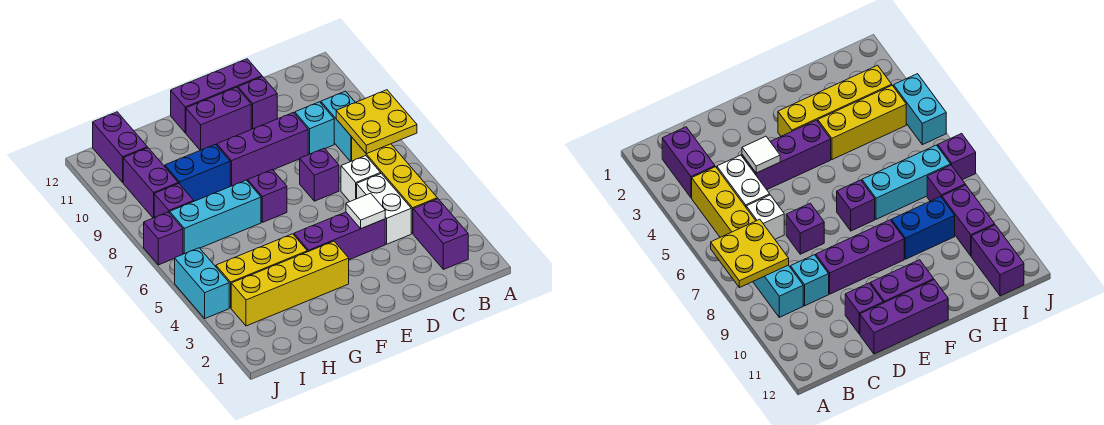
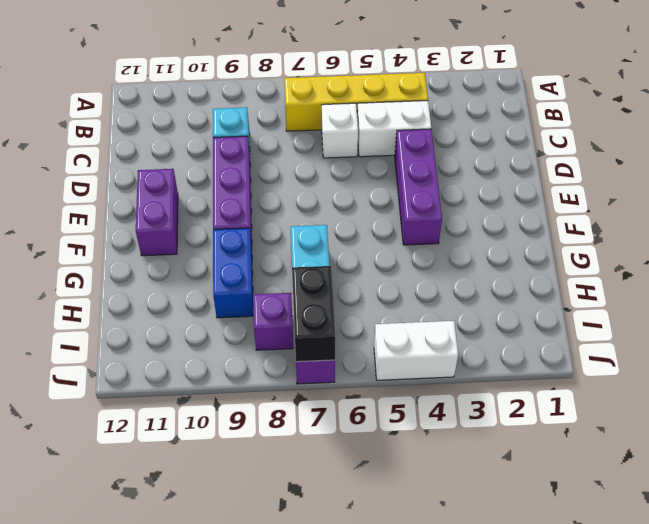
black 1x2 brick [292,266,335,362] -> none
white 1x2 brick [374,321,458,380] -> cyan 1x2 brick [175,248,229,318]
none -> purple 1x2 brick [413,199,468,270]
none -> cyan 1x2 brick [321,91,355,162]
none -> purple 1x1 brick [300,148,339,201]

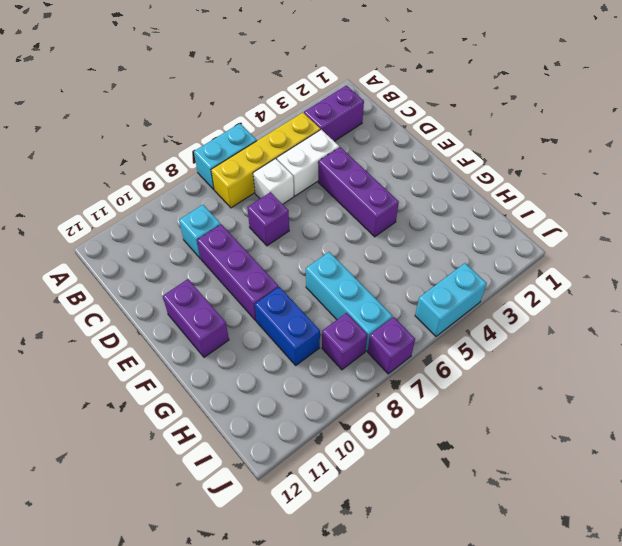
cyan 1x2 brick [194,123,257,189] -> cyan 1x2 brick moved to [321,91,355,162]
none -> purple 1x1 brick [238,77,277,129]
none -> purple 1x3 brick [171,59,262,133]
none -> yellow 1x4 brick [231,241,349,326]

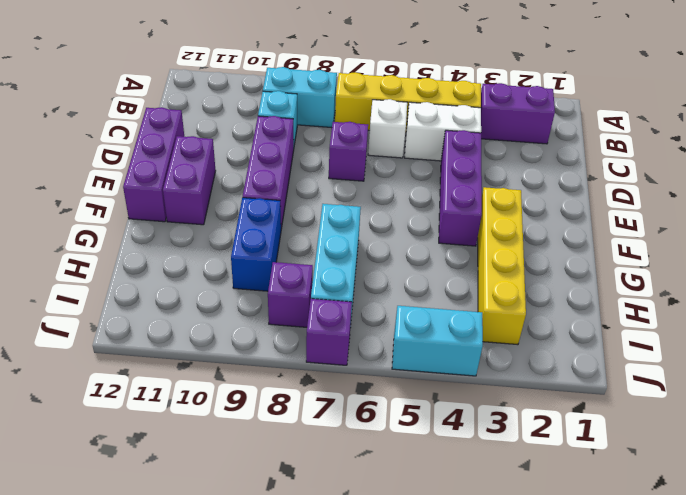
none -> purple 1x1 brick [238,77,277,129]
none -> purple 1x1 brick [248,170,287,222]
none -> yellow 1x3 brick [216,234,307,308]

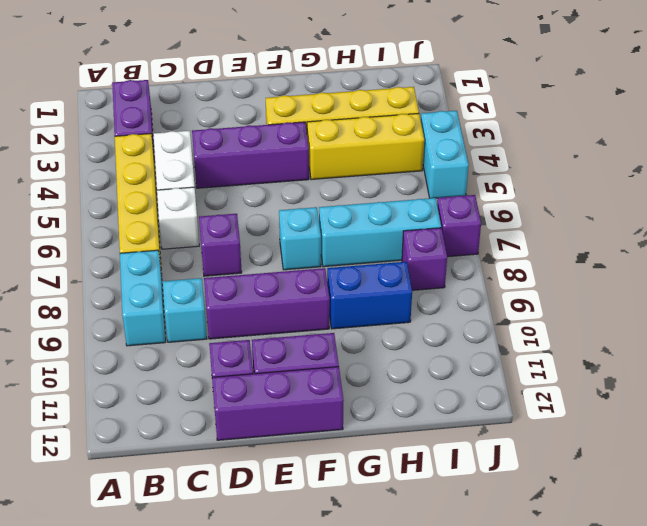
cyan 1x1 brick [279,207,321,270] -> purple 1x1 brick [248,170,287,222]
none -> purple 1x2 brick [123,148,178,218]
none -> purple 1x2 brick [93,112,147,182]
none -> yellow 2x2 plate [336,90,417,154]

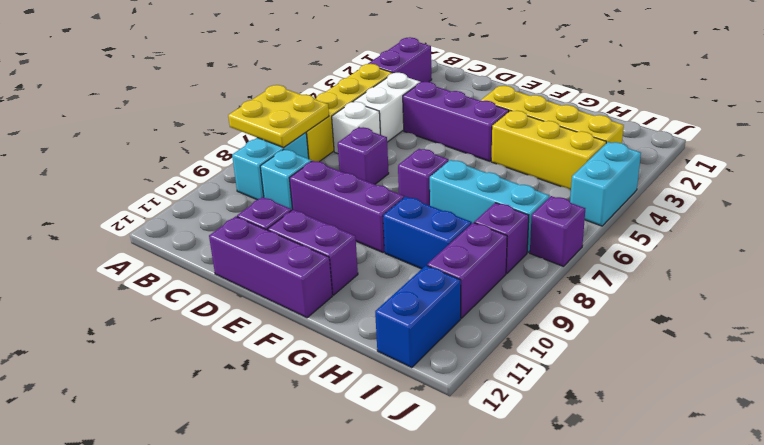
blue 1x2 brick [375,265,461,368] -> purple 1x2 brick [93,112,147,182]
none -> white 1x1 tile [346,193,385,229]

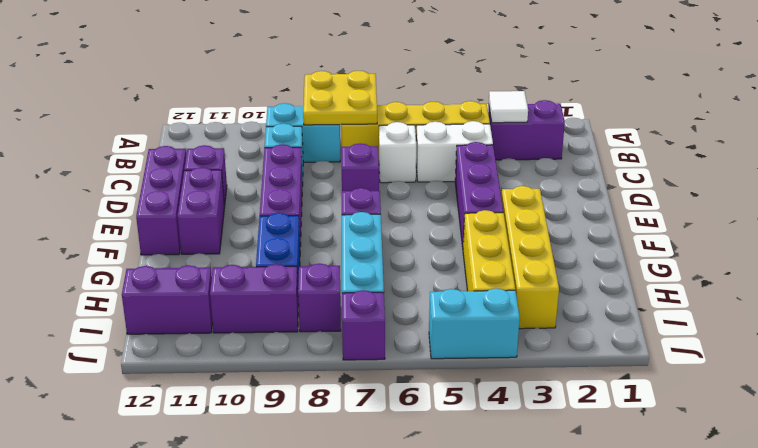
white 1x1 tile [489,91,528,123] -> white 1x1 tile moved to [346,193,385,229]

